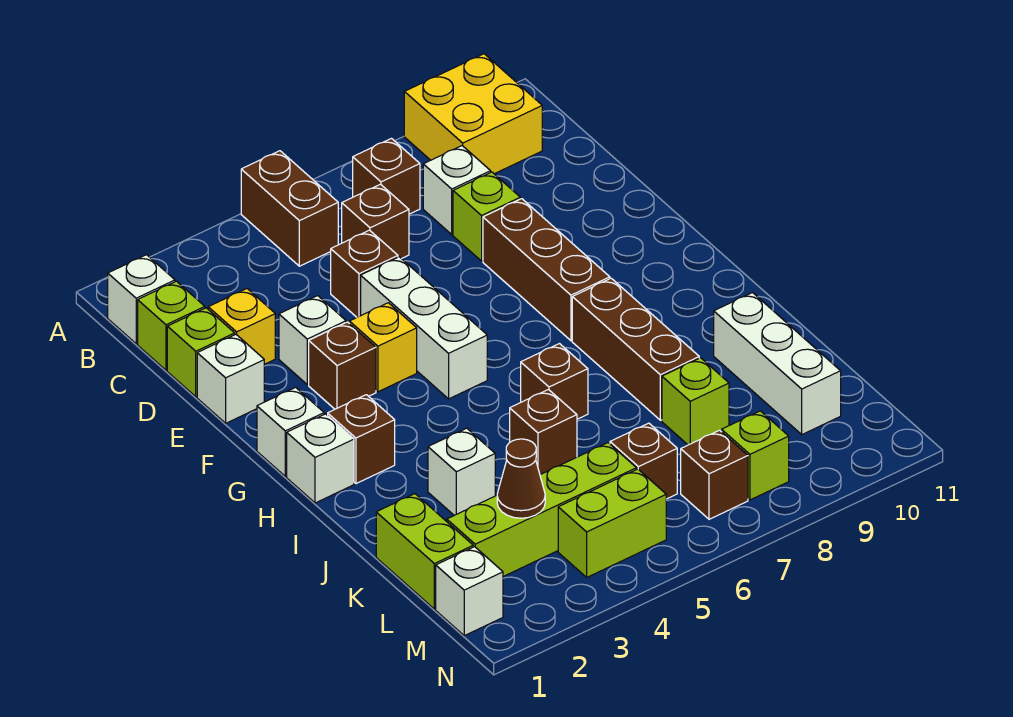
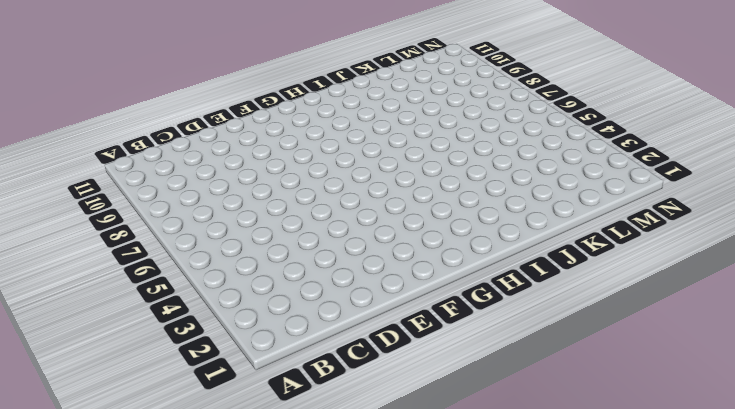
none -> brown 1x2 brick [241,151,338,266]
none -> yellow 2x2 brick [404,54,542,174]
none -> white 1x1 brick [108,255,175,344]
none -> brown 1x1 brick [353,138,420,214]

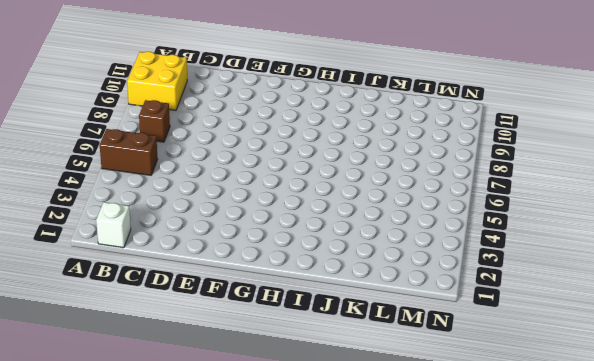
none -> lime 1x1 brick [138,281,205,370]
none -> brown 1x1 brick [342,184,409,259]
none -> white 1x1 brick [423,146,491,234]
none -> lime 1x1 brick [167,308,235,397]

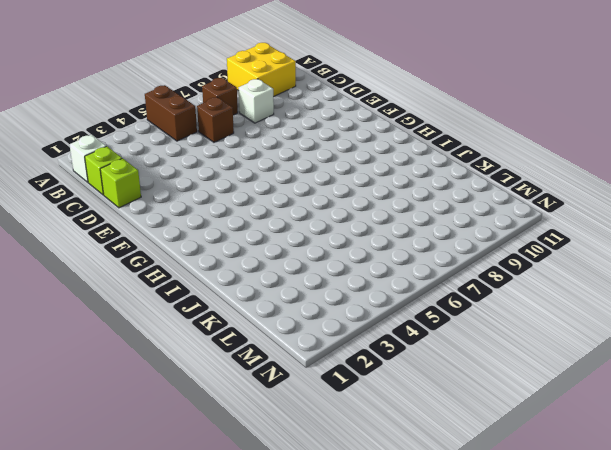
none -> yellow 1x1 brick [208,289,275,364]
none -> brown 1x1 brick [331,230,398,317]
none -> lime 1x1 brick [453,172,520,261]
none -> white 1x1 brick [197,335,264,423]

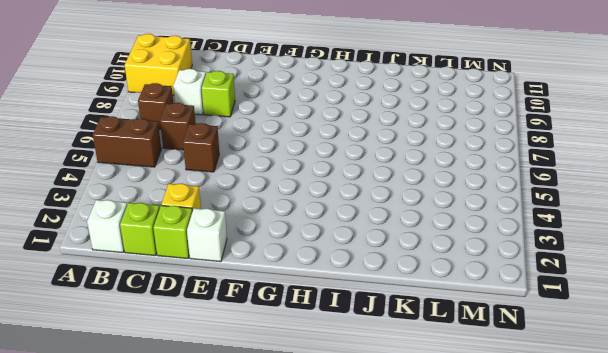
none -> white 1x1 brick [279,296,346,385]
none -> white 1x3 brick [361,257,487,399]
none -> brown 1x3 brick [483,199,610,341]
none -> brown 1x1 brick [309,322,376,409]

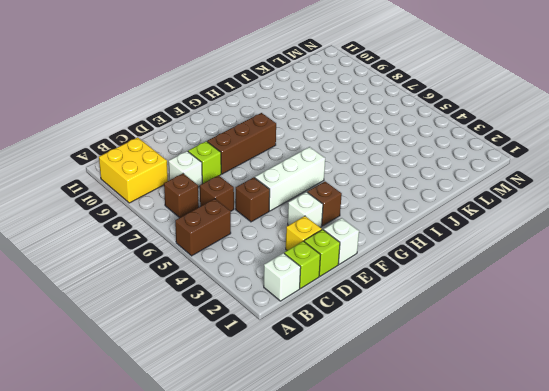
none -> yellow 1x1 brick [350,303,417,392]
none -> white 1x1 brick [257,387,324,476]
none -> white 1x1 brick [287,414,354,503]
none -> brown 1x1 brick [328,395,395,484]

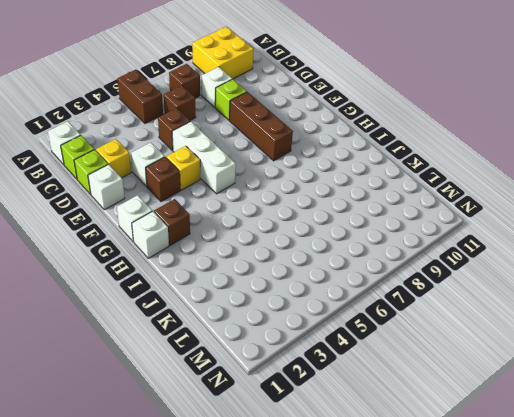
none -> brown 1x3 brick [572,278,699,420]
none -> brown 1x1 brick [521,344,588,419]
none -> white 1x1 brick [428,428,495,515]
none -> brown 1x1 brick [510,390,577,475]

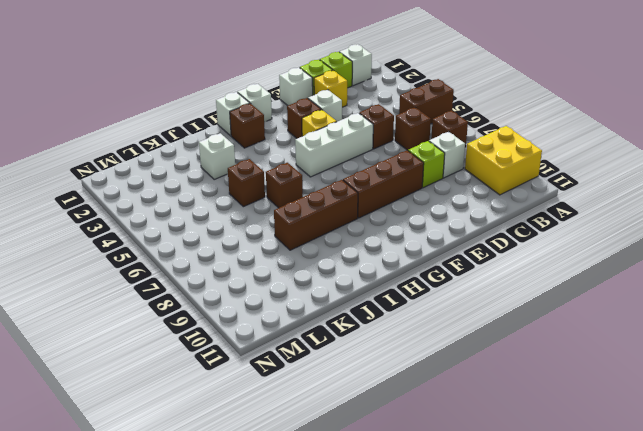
none -> white 1x3 brick [714,293,841,434]
none -> lime 1x2 brick [376,494,473,609]
none -> lime 1x1 brick [662,358,729,445]
none -> lime 1x4 brick [447,443,637,577]

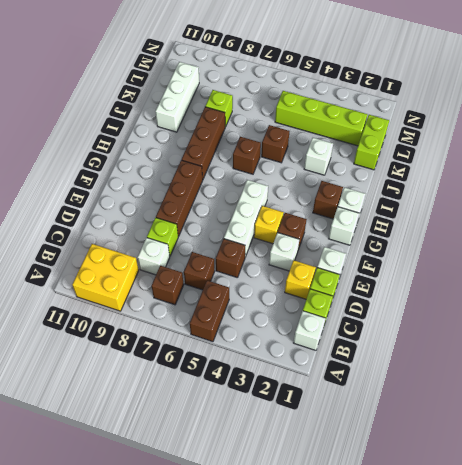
none -> brown 1x1 brick [610,423,677,499]
none -> white 1x1 brick [436,547,503,636]
none -> lime 1x2 brick [558,469,666,577]
none -> brown 1x1 brick [681,430,748,519]

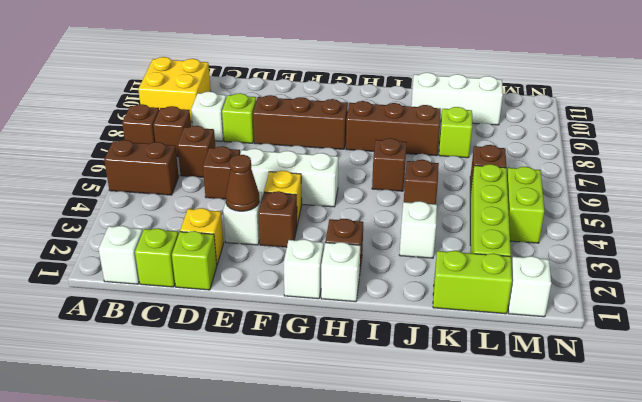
brown 1x1 brick [122,104,159,144] -> brown 1x1 brick moved to [681,430,748,519]
brown 1x1 cone [226,155,259,211] -> brown 1x1 cone moved to [497,439,545,518]
none -> white 1x1 brick [197,335,264,423]
none -> lime 1x1 brick [722,411,789,500]

